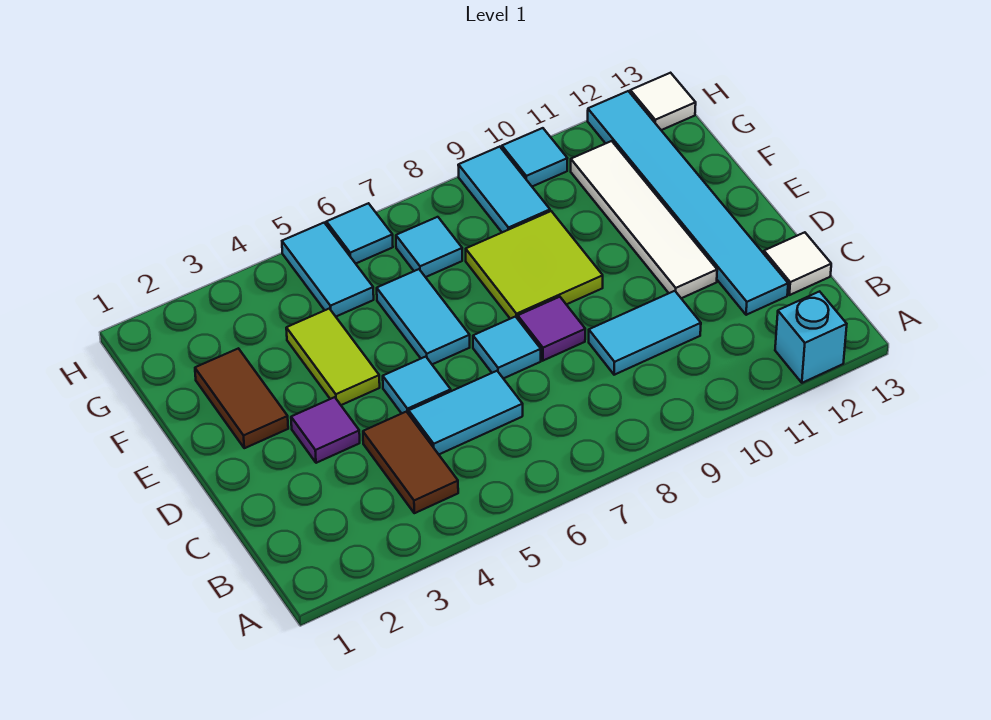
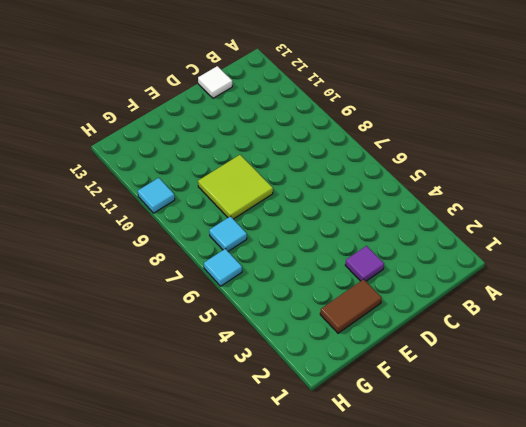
none -> cyan 1x1 brick [775,291,847,383]
none -> brown 1x2 tile [363,412,458,513]
none -> cyan 1x2 tile [409,371,523,454]

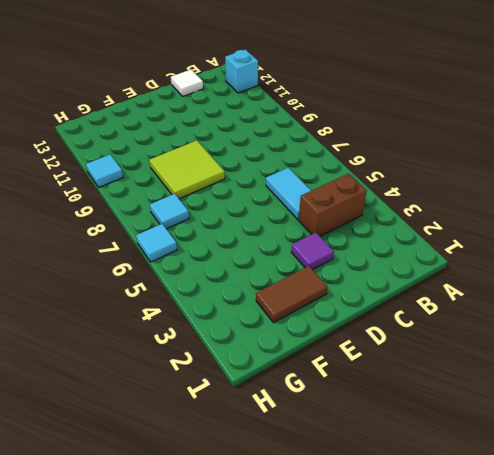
brown 1x2 brick [299,174,367,236] -> brown 1x2 tile [363,412,458,513]
none -> cyan 1x2 tile [589,291,701,375]
none -> cyan 1x6 tile [588,91,788,315]
none -> cyan 1x1 tile [383,357,451,414]

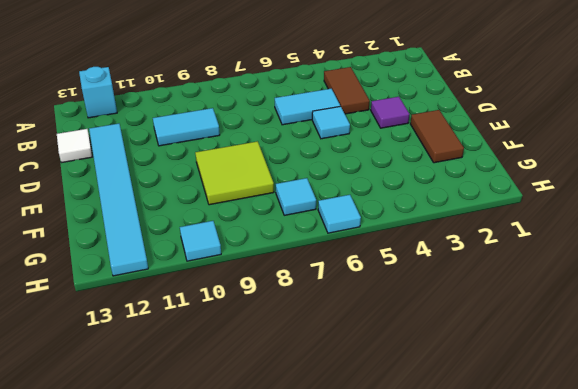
none -> cyan 1x1 tile [473,317,541,379]
none -> purple 1x1 tile [518,297,585,361]
none -> white 1x4 tile [571,141,717,298]

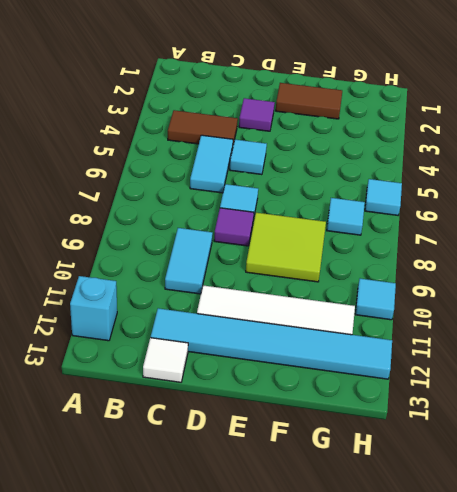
none -> lime 1x2 tile [286,309,380,405]
none -> cyan 1x2 tile [377,269,470,364]
none -> cyan 1x2 tile [282,223,374,316]

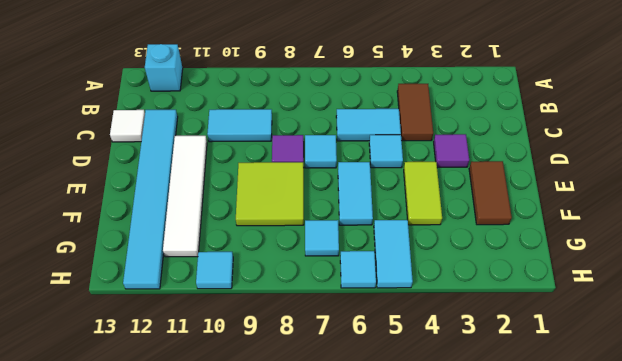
none -> cyan 1x2 tile [458,147,550,232]
none -> white 1x1 tile [630,73,696,130]

